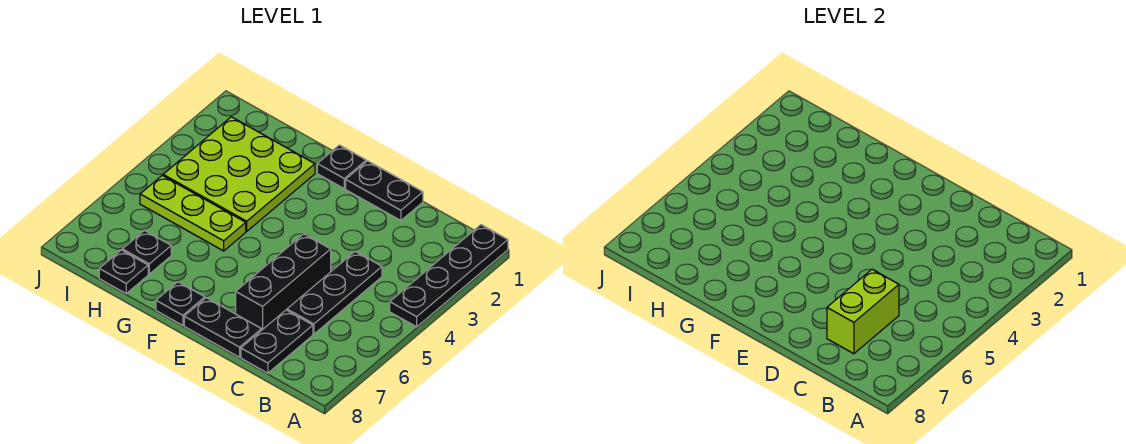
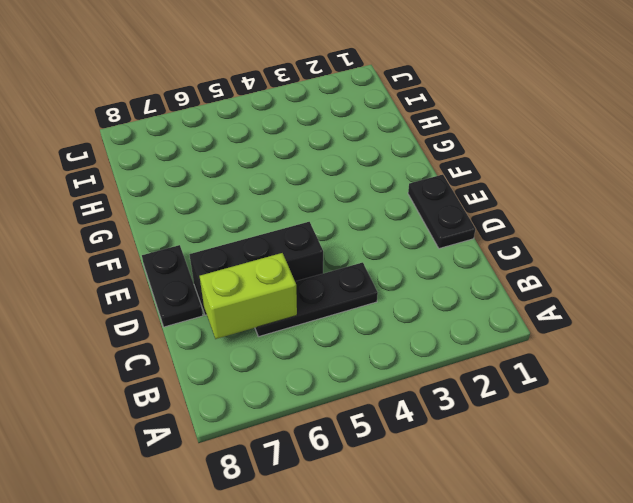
none -> black 1x4 plate [390,225,508,327]
none -> black 1x2 plate [241,310,313,373]
none -> black 1x1 plate [317,145,366,189]

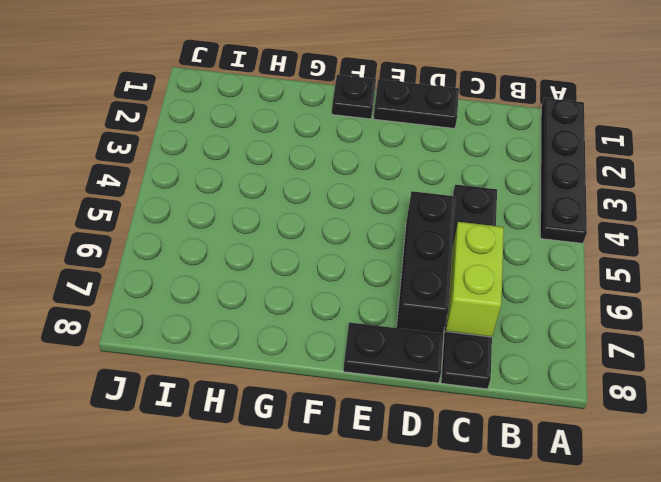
none -> black 1x1 plate [156,282,205,325]
none -> lime 3x3 plate [163,117,315,231]
none -> lime 1x3 plate [140,176,246,251]

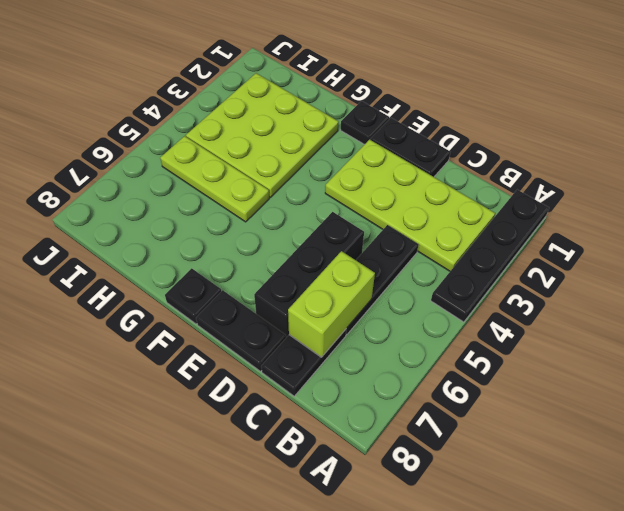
lime 2x4 plate [325,140,495,271] -> none
none -> black 1x1 plate [122,230,171,274]
none -> black 1x1 plate [99,250,148,293]

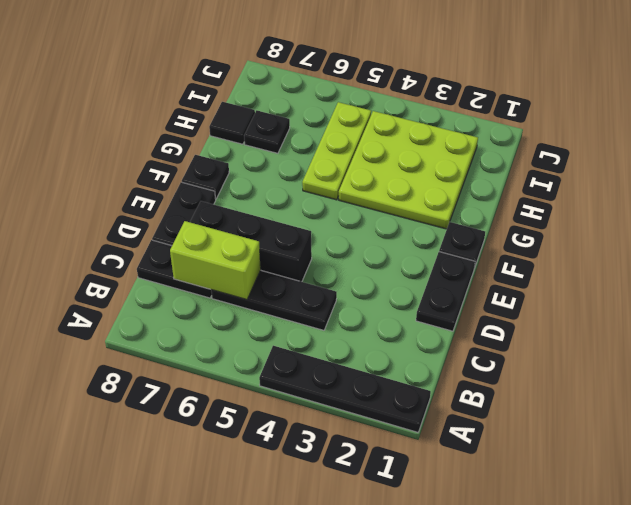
black 1x1 tile [209,102,255,144] -> black 1x1 plate [99,250,148,293]

